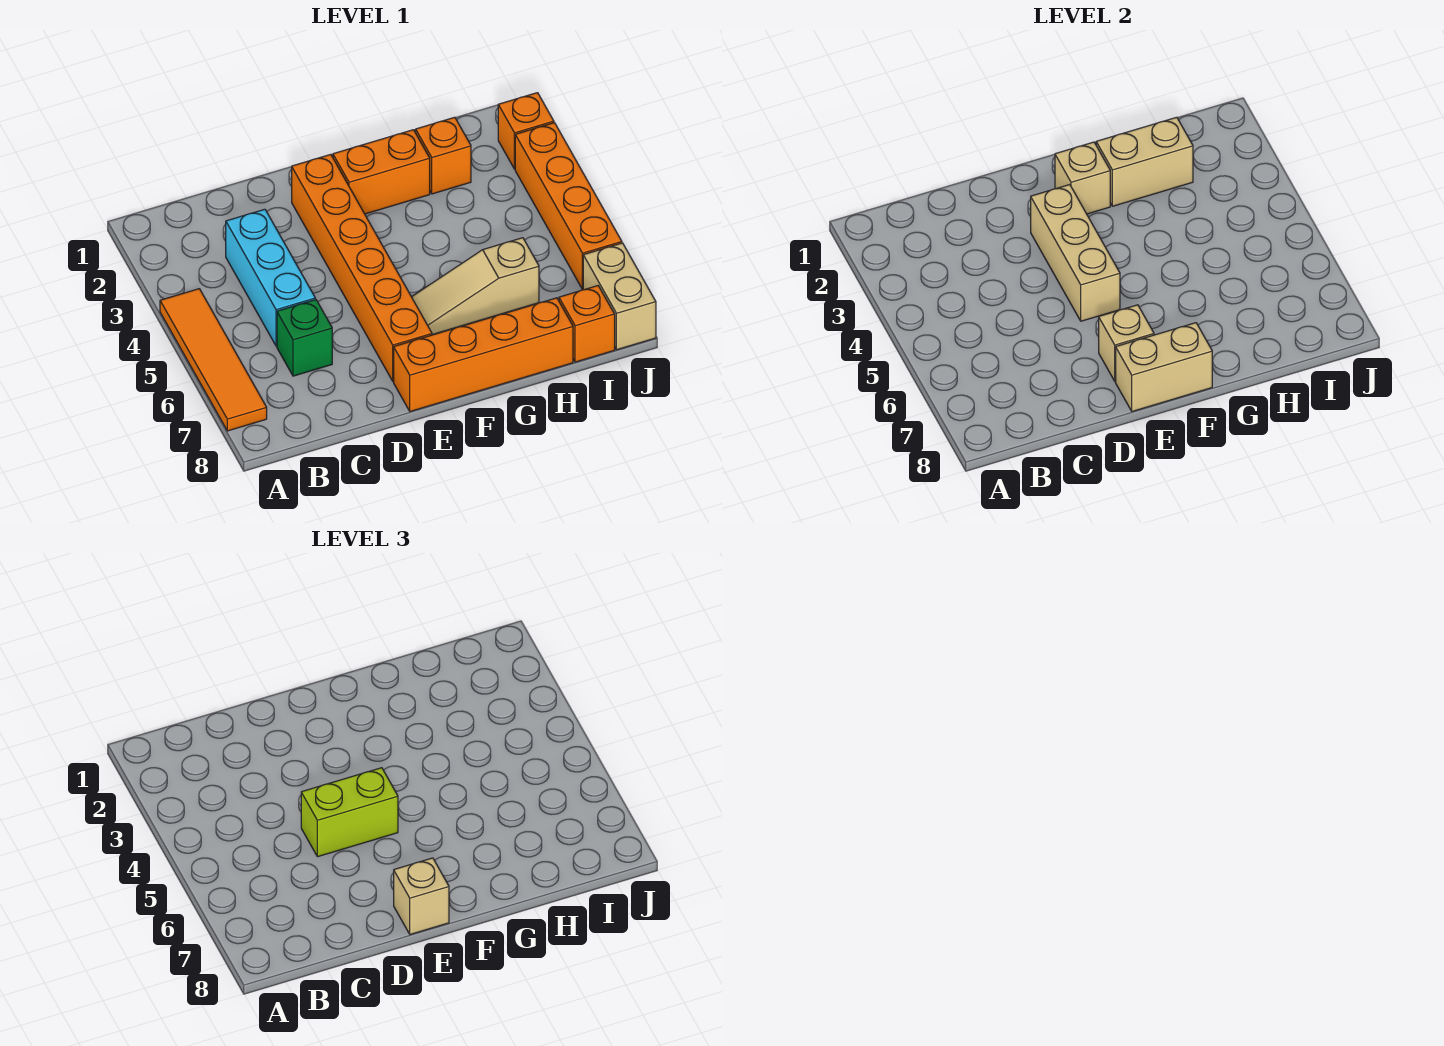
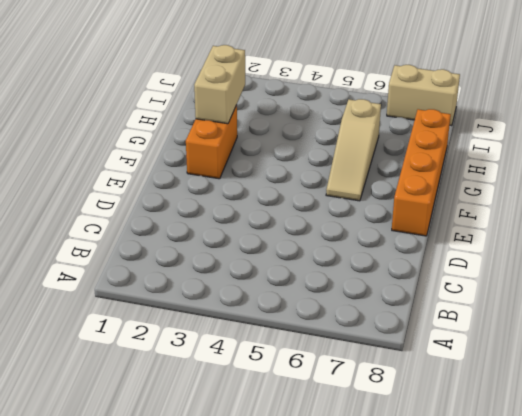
none -> orange 1x4 tile [160,289,267,431]
none -> cyan 1x3 brick [226,209,315,346]
none -> green 1x1 brick [277,300,332,376]

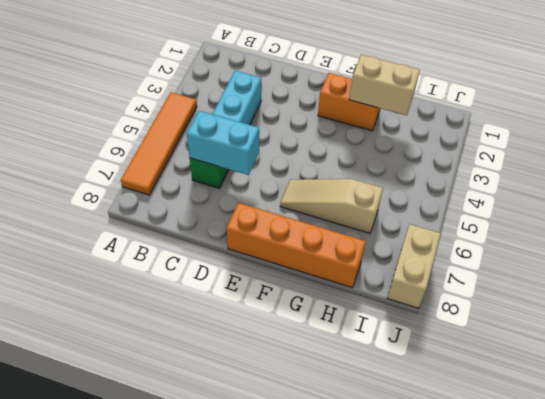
cyan 1x2 brick [187,111,259,175] -> none
none -> orange 1x6 brick [292,154,432,381]
none -> orange 1x1 brick [416,117,471,194]
none -> orange 1x1 brick [559,286,615,362]

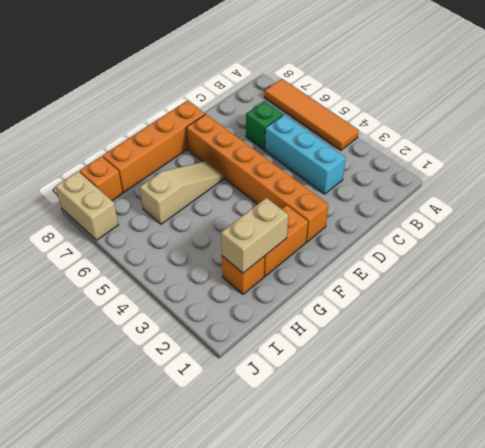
none -> orange 1x1 brick [498,93,554,169]
none -> orange 1x4 brick [515,123,622,289]
none -> tan 1x3 brick [1031,185,1120,321]

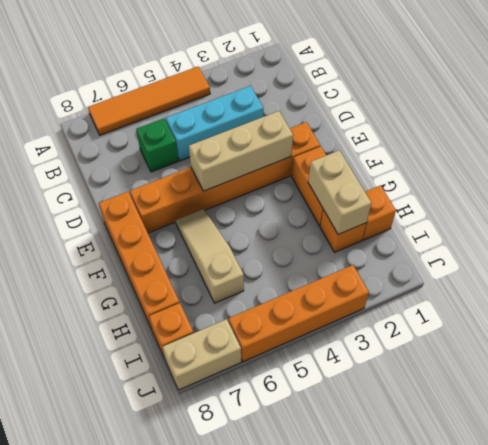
orange 1x1 brick [363,185,396,240] -> orange 1x1 brick moved to [498,93,554,169]
none -> tan 1x1 brick [1099,305,1154,381]
none -> tan 1x2 brick [1116,323,1212,411]
none -> tan 1x1 brick [1055,142,1110,214]

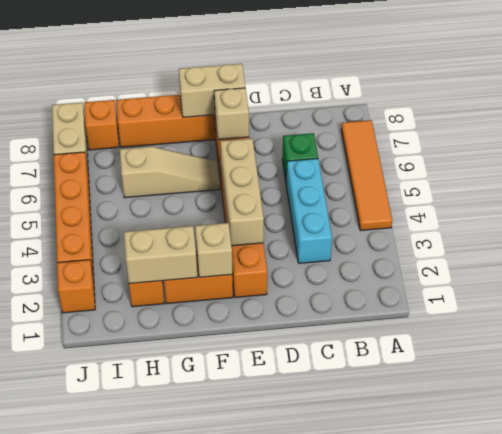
none -> lime 1x2 brick [301,768,398,857]
none -> tan 1x1 brick [394,858,449,934]

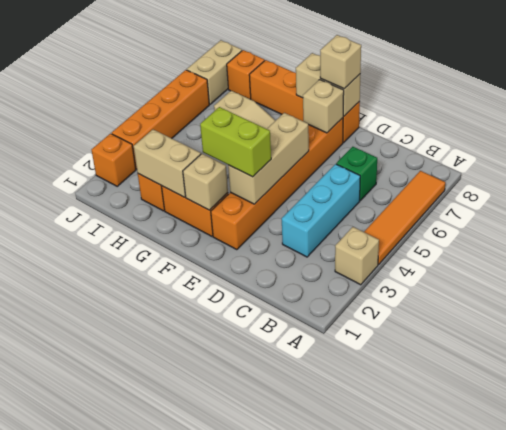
tan 1x1 brick [335,227,379,285] -> none
lime 1x2 brick [200,107,271,177] -> lime 1x2 brick moved to [301,768,398,857]

